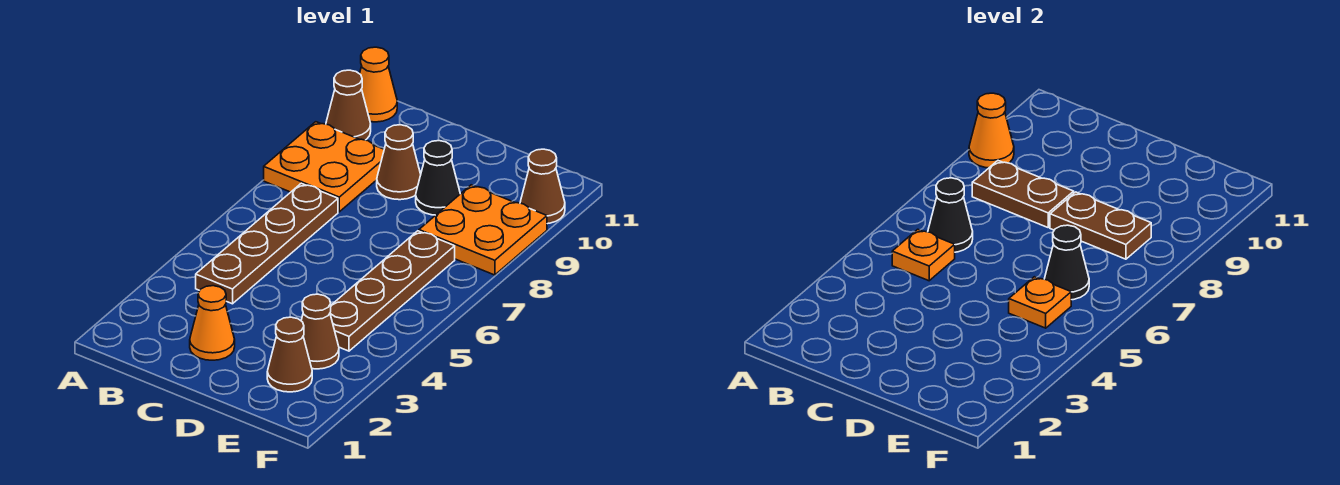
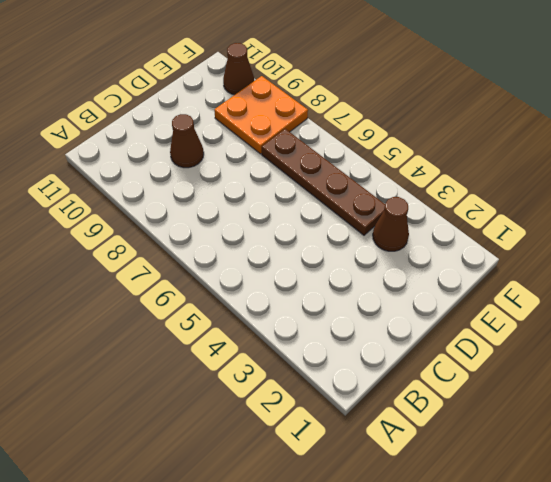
none -> orange 2x2 plate [264,122,384,212]
none -> brown 1x1 cone [326,70,371,140]
none -> orange 1x1 cone [360,47,397,122]

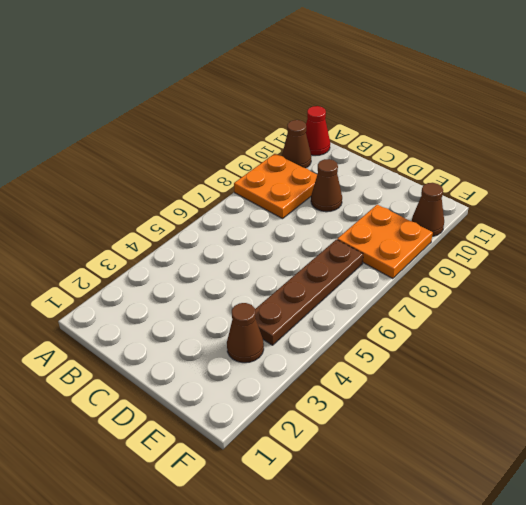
red 1x1 cone [306,106,330,155] -> orange 1x1 cone [360,47,397,122]
none -> brown 1x4 plate [196,183,338,304]
none -> orange 1x1 cone [190,286,235,360]
none -> black 1x1 cone [416,141,460,215]

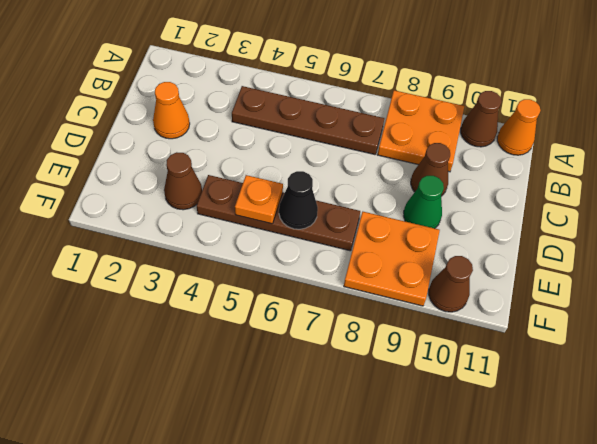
green 1x1 cone [404,176,444,228] -> black 1x1 cone [416,141,460,215]
none -> brown 1x1 cone [267,317,312,392]
none -> orange 1x1 cone [969,93,1014,168]
none -> orange 1x1 plate [892,229,955,281]

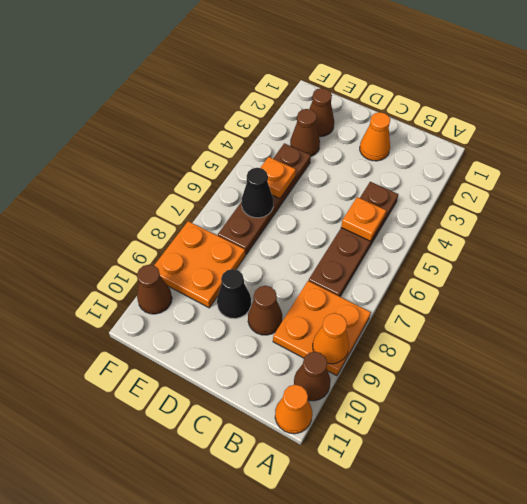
none -> black 1x1 cone [928,178,973,252]
none -> brown 1x2 plate [972,161,1074,227]
none -> brown 1x2 plate [1050,192,1151,259]

